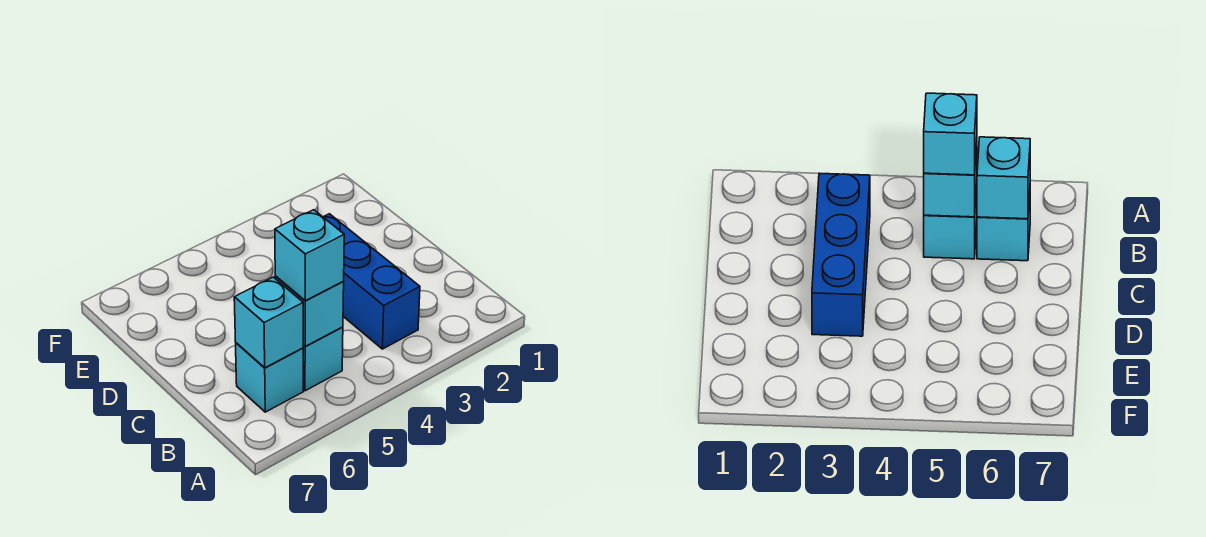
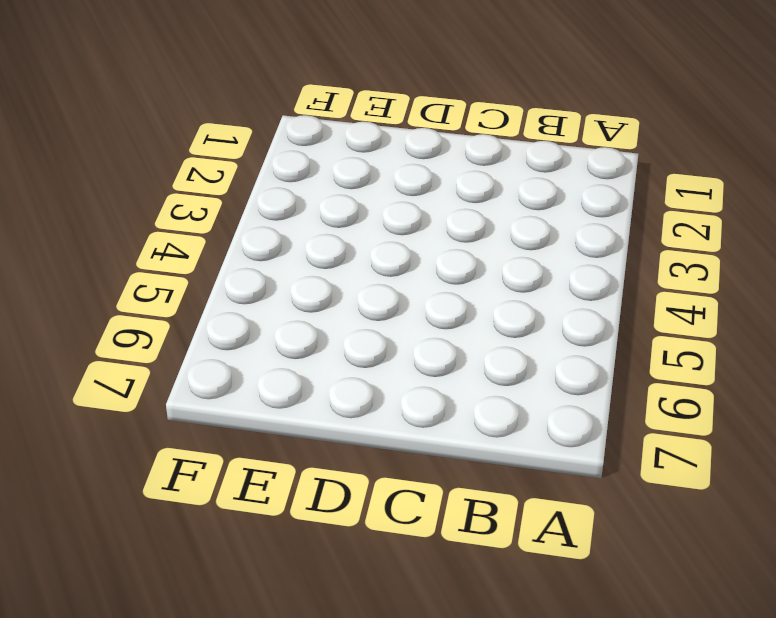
none -> blue 1x3 brick [324,214,420,349]
none -> cyan 1x1 brick [303,327,343,391]

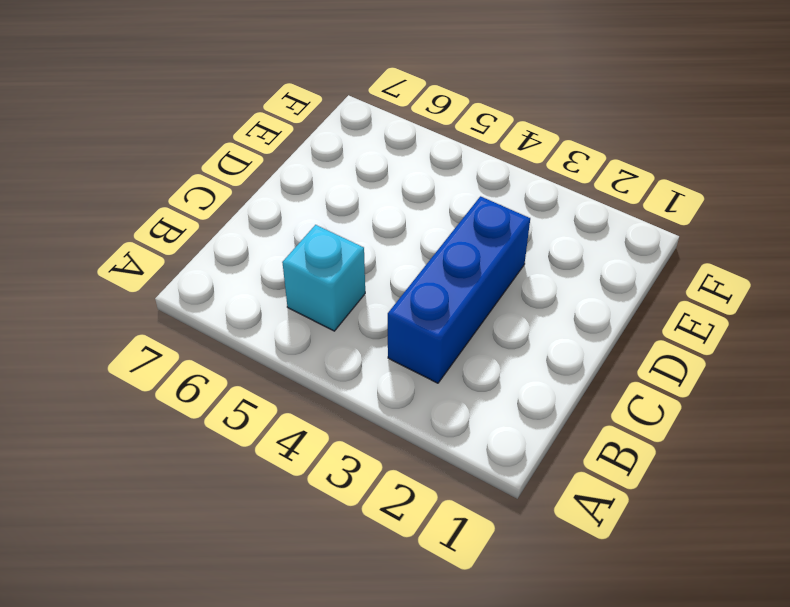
none -> cyan 1x1 brick [236,343,303,412]
none -> cyan 1x1 brick [275,276,344,346]

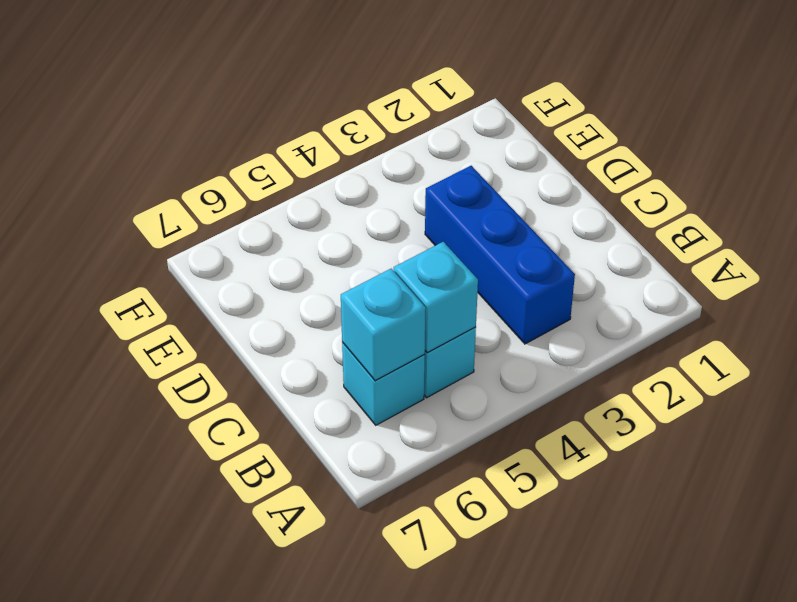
none -> cyan 1x1 brick [275,210,344,301]

